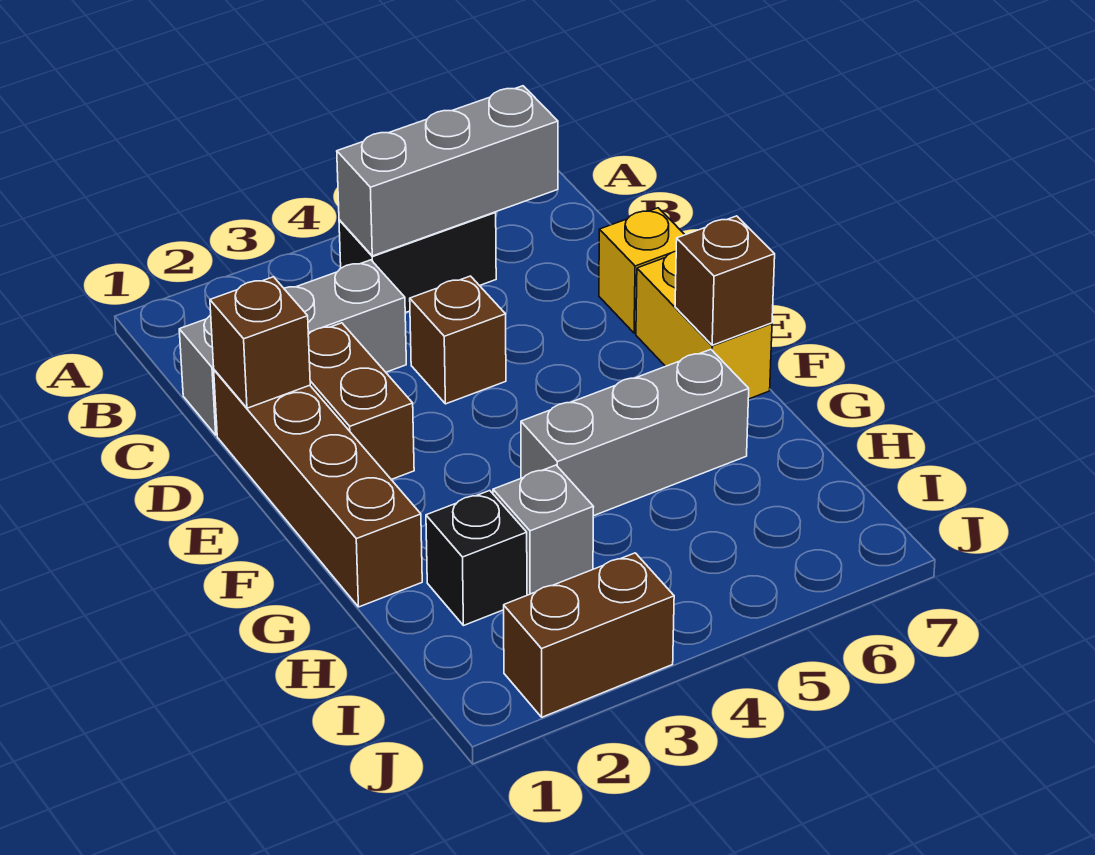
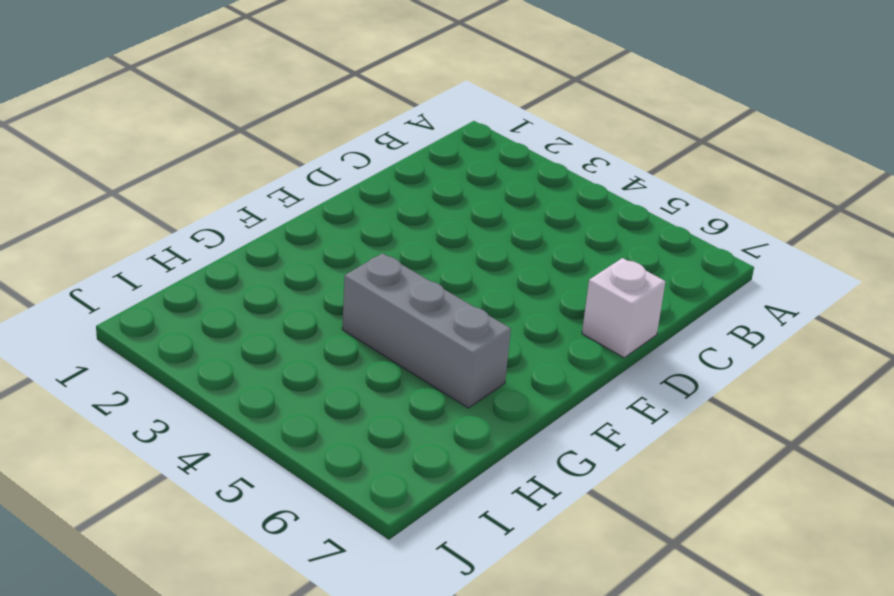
white 1x1 brick [582,258,665,358] -> yellow 1x1 brick [599,208,685,333]
none -> black 1x2 brick [339,212,496,313]
none -> grey 1x3 brick [179,260,406,435]
none -> brown 1x4 brick [214,370,422,607]

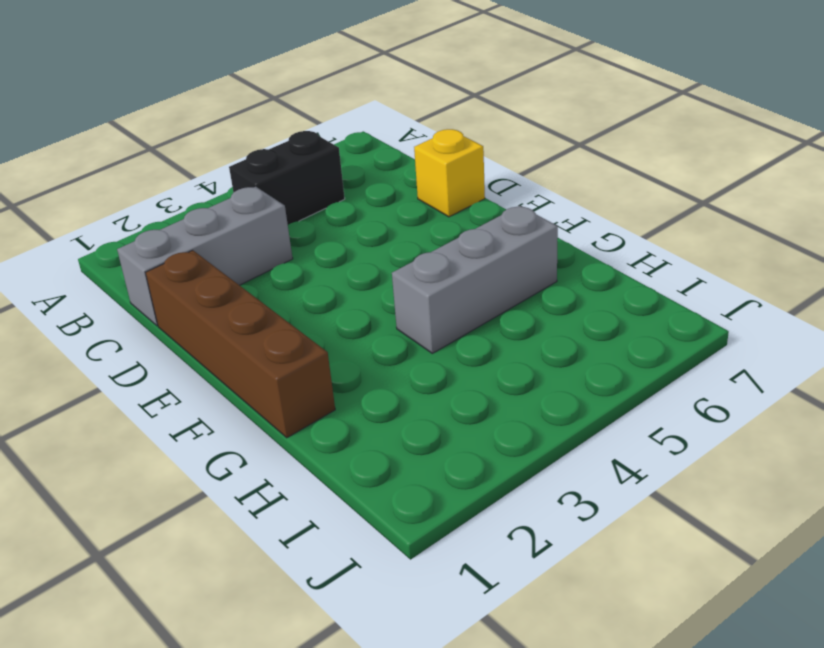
none -> brown 1x2 brick [308,323,414,480]
none -> brown 1x1 brick [410,276,506,404]
none -> yellow 1x2 brick [636,251,772,399]

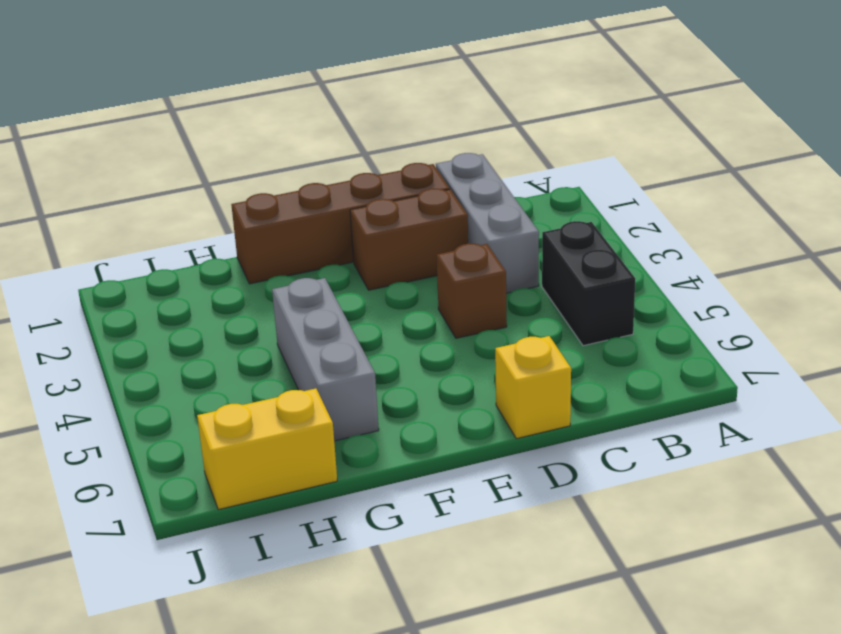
yellow 1x2 brick [197,388,337,510] -> yellow 1x2 brick moved to [636,251,772,399]
none -> black 1x1 brick [426,491,527,626]
none -> grey 1x1 brick [493,465,594,595]
none -> brown 1x2 brick [504,553,674,717]

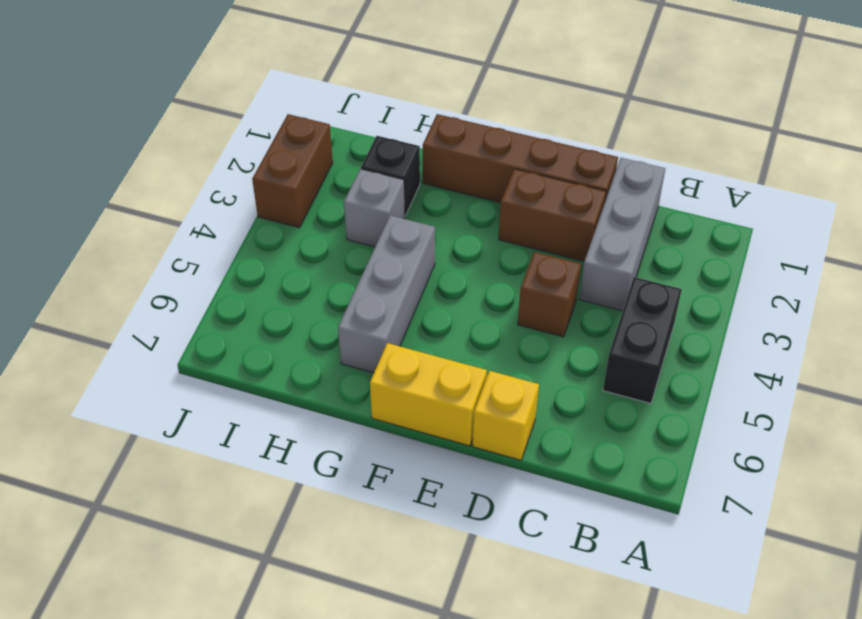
none -> grey 1x3 brick [337,86,558,256]
none -> brown 1x1 brick [210,277,310,408]
none -> brown 1x1 brick [675,216,775,345]

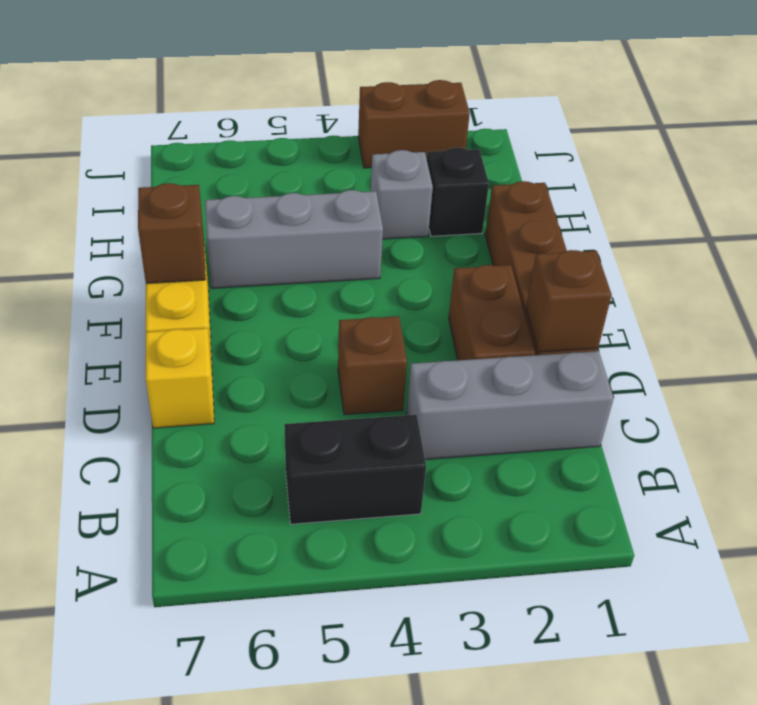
none -> grey 1x3 brick [337,86,558,256]

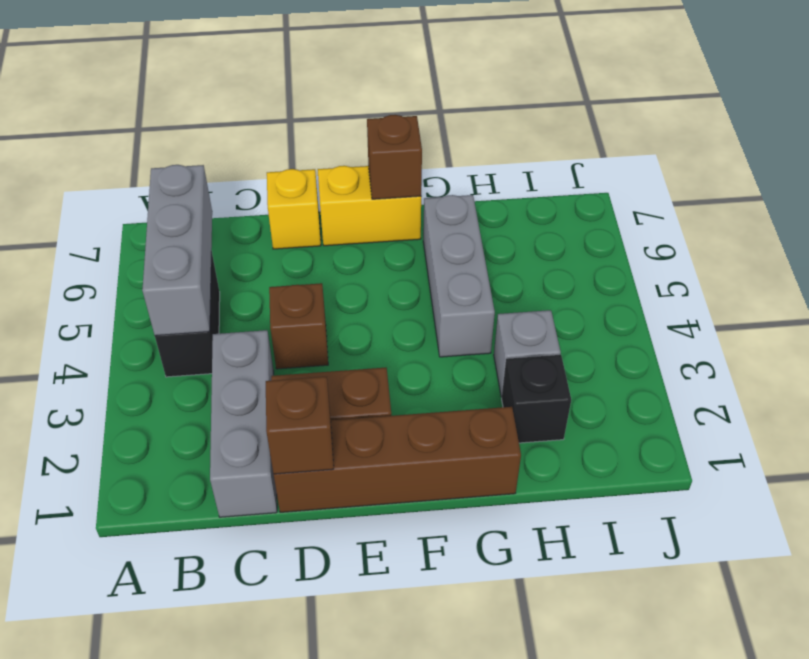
none -> brown 1x2 brick [504,553,674,717]

